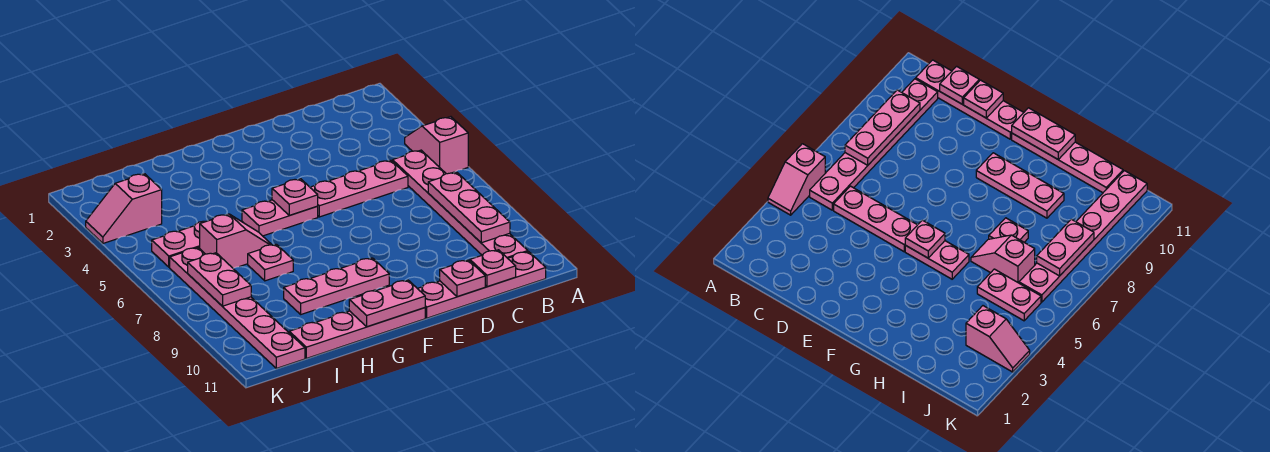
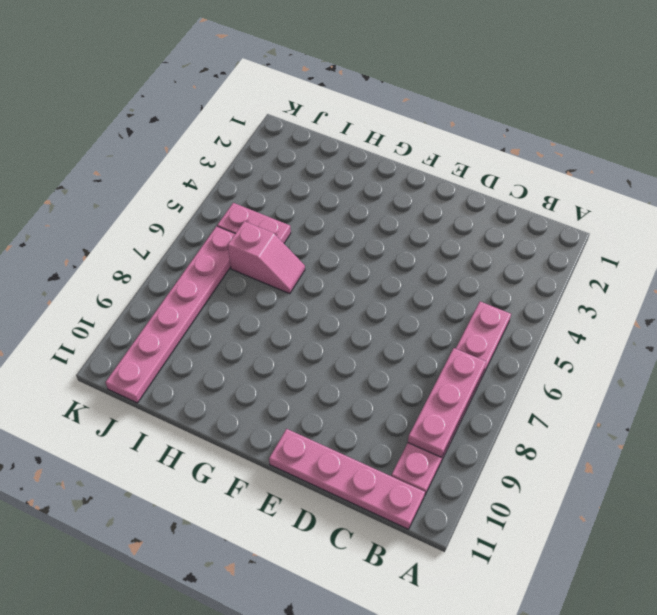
none -> pink 1x2 slope [405,117,468,174]
none -> pink 1x3 plate [310,160,408,217]
none -> pink 1x2 plate [242,200,318,236]

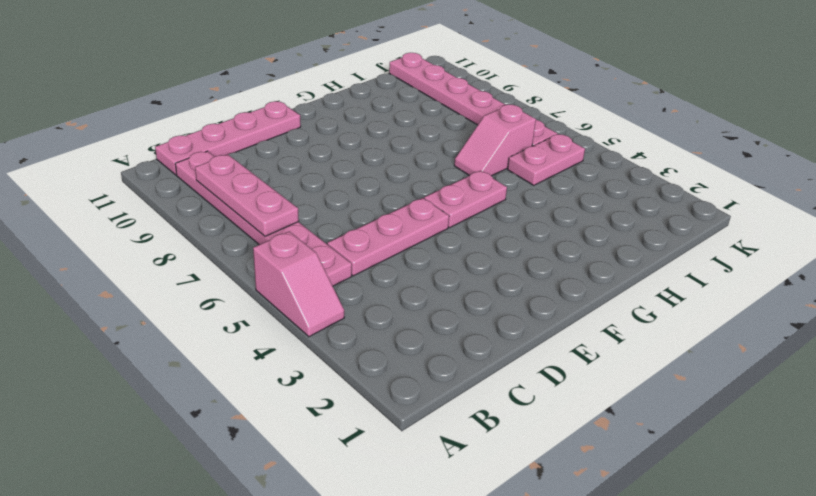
none -> pink 1x3 plate [284,258,389,314]
none -> pink 1x4 plate [289,308,425,358]
none -> pink 1x1 plate [248,244,293,281]

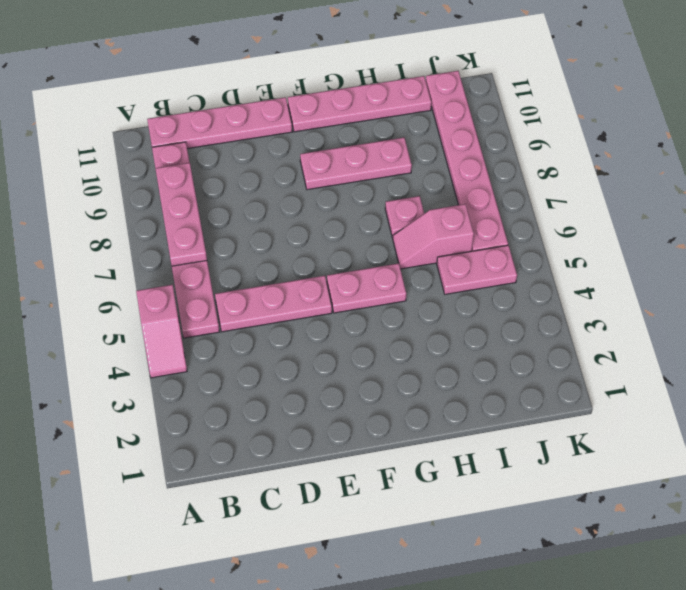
none -> pink 1x2 slope [86,174,162,243]
none -> pink 1x1 plate [470,250,516,287]
none -> pink 1x1 plate [440,260,485,297]

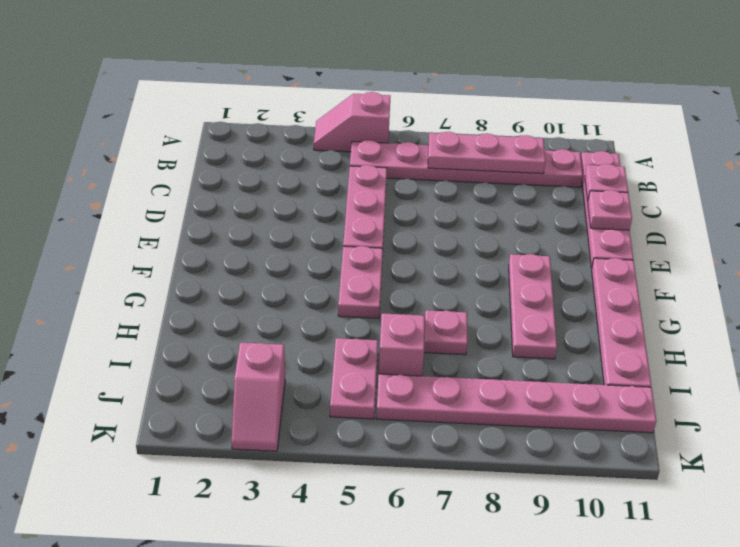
none -> pink 1x1 plate [272,179,318,215]
none -> pink 1x2 plate [349,280,425,327]
none -> pink 1x2 plate [188,253,251,306]

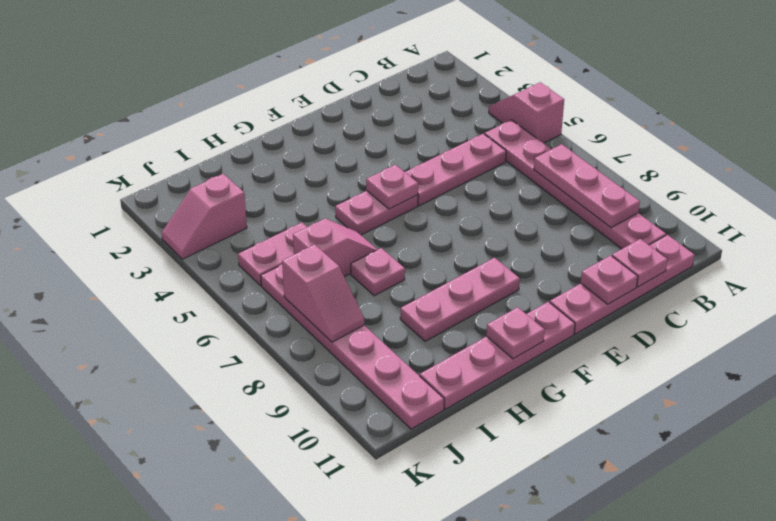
pink 1x1 plate [486,307,545,359] -> pink 1x2 plate [349,280,425,327]
pink 1x2 slope [282,244,364,342] -> pink 1x2 plate [188,253,251,306]

